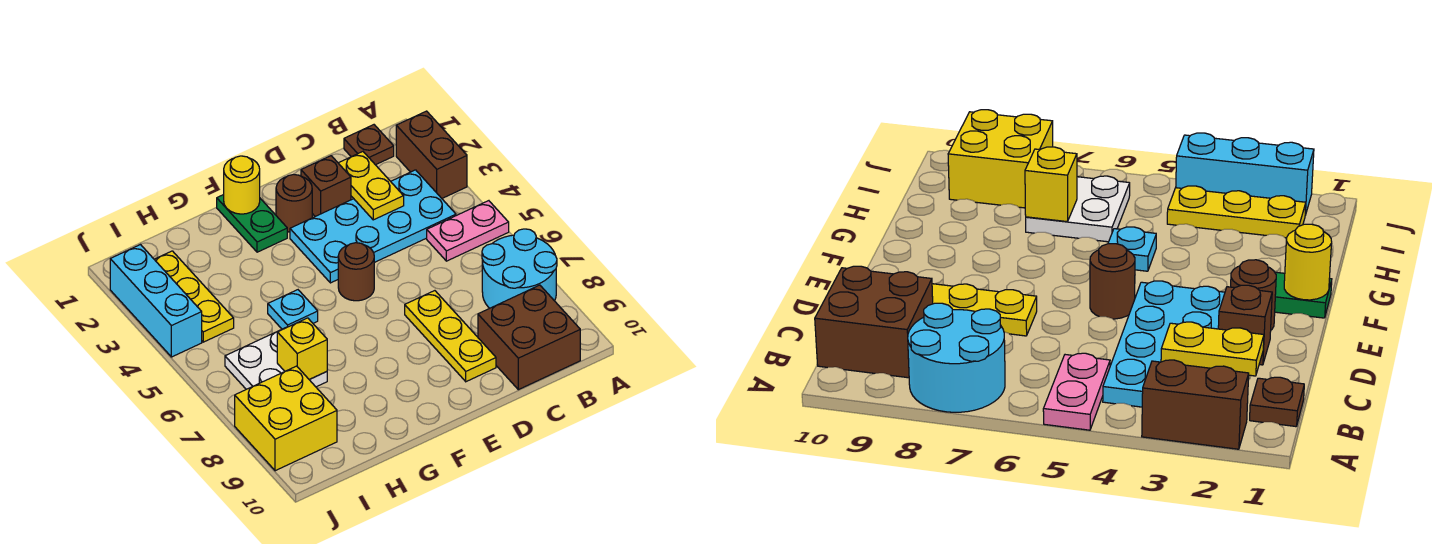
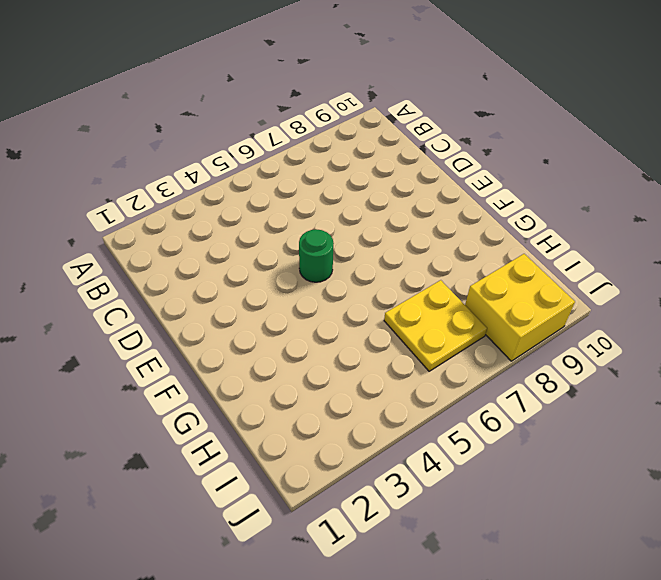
green 1x1 round brick [299,229,334,282] -> brown 1x1 round brick [338,243,374,301]
yellow 2x2 plate [384,280,487,371] -> white 2x2 plate [225,327,327,389]
none -> brown 1x2 brick [396,111,467,198]
none -> pink 1x2 plate [427,201,509,261]
none -> cyan 2x2 round brick [482,229,557,308]

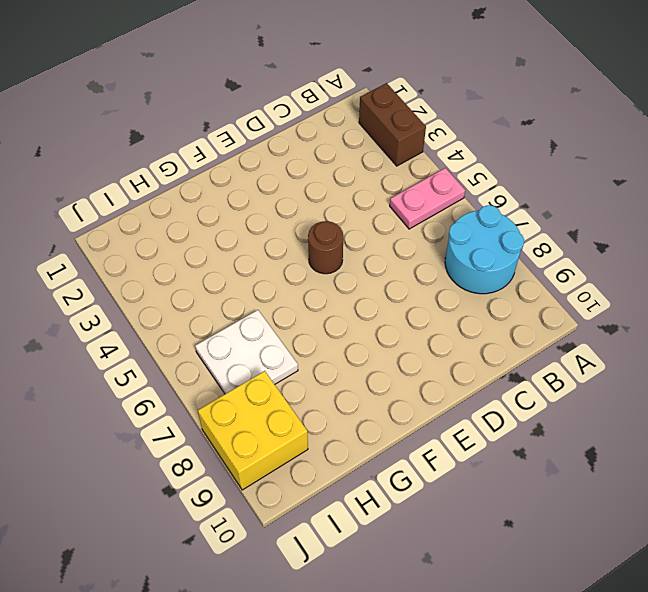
none -> brown 1x1 plate [344,125,394,165]
none -> cyan 2x4 plate [290,170,456,283]
none -> brown 2x2 brick [478,285,580,390]

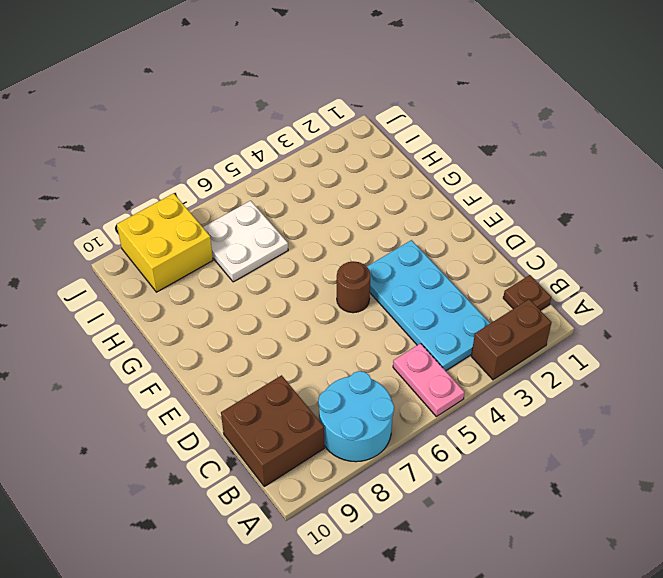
none -> brown 1x1 brick [301,156,351,216]
none -> yellow 1x3 plate [405,291,496,382]
none -> brown 1x1 round brick [276,174,312,232]

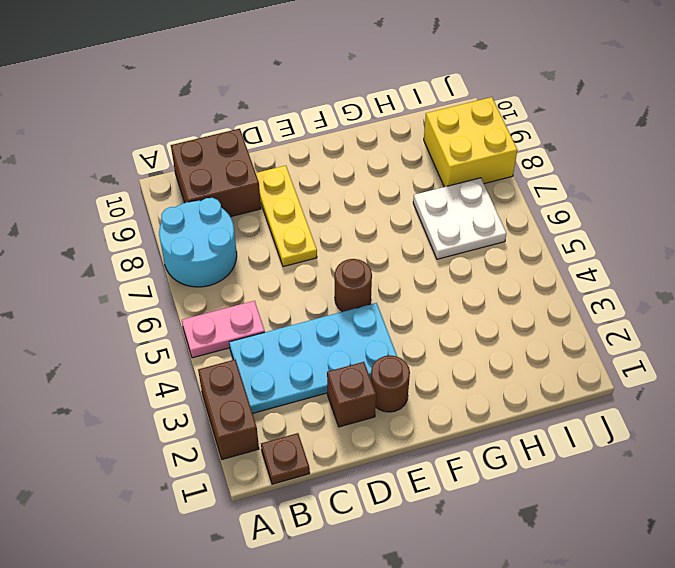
none -> green 1x2 plate [217,195,287,252]
none -> cyan 1x1 plate [268,290,318,329]
none -> yellow 1x3 plate [154,251,234,342]

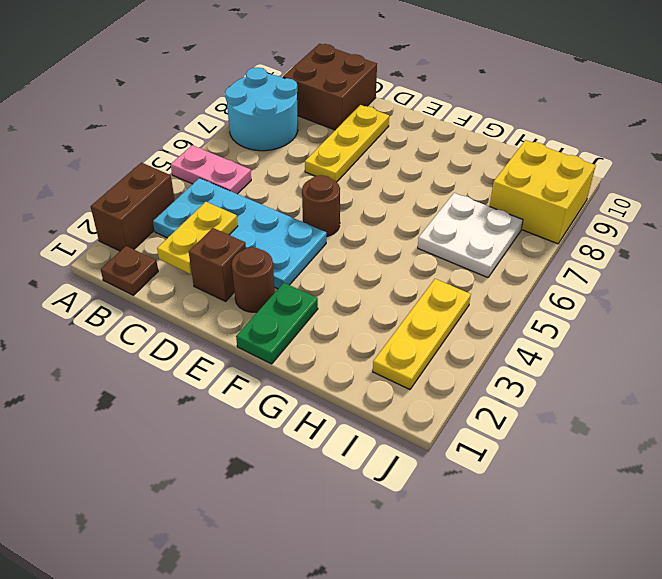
none -> cyan 1x1 plate [268,290,318,329]
none -> cyan 1x3 brick [110,245,202,357]
none -> yellow 1x1 round brick [224,156,260,214]

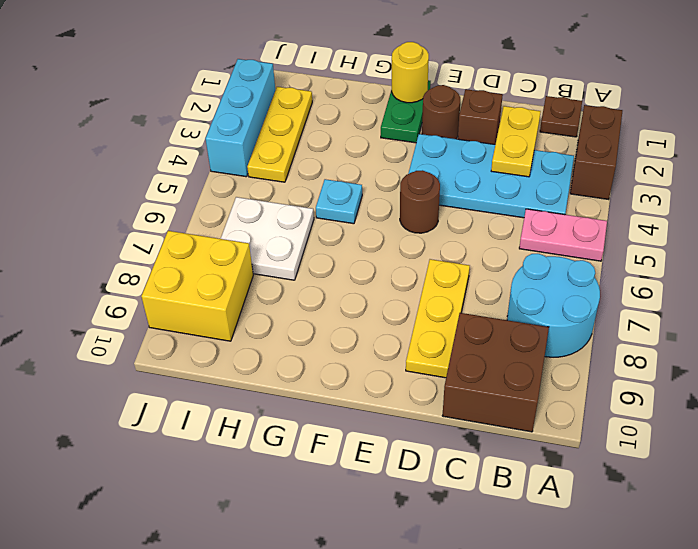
none -> yellow 1x1 brick [277,318,327,380]

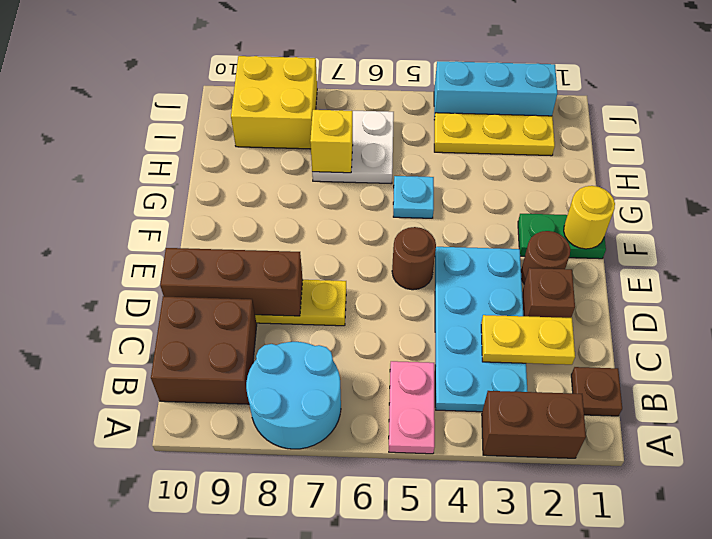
brown 1x3 brick [160,248,303,316] -> none

